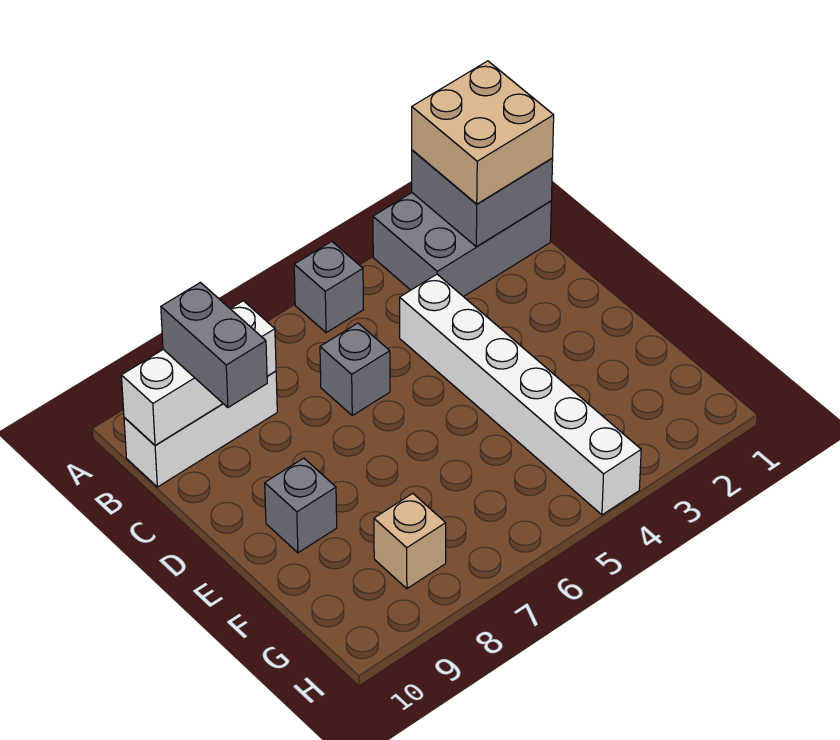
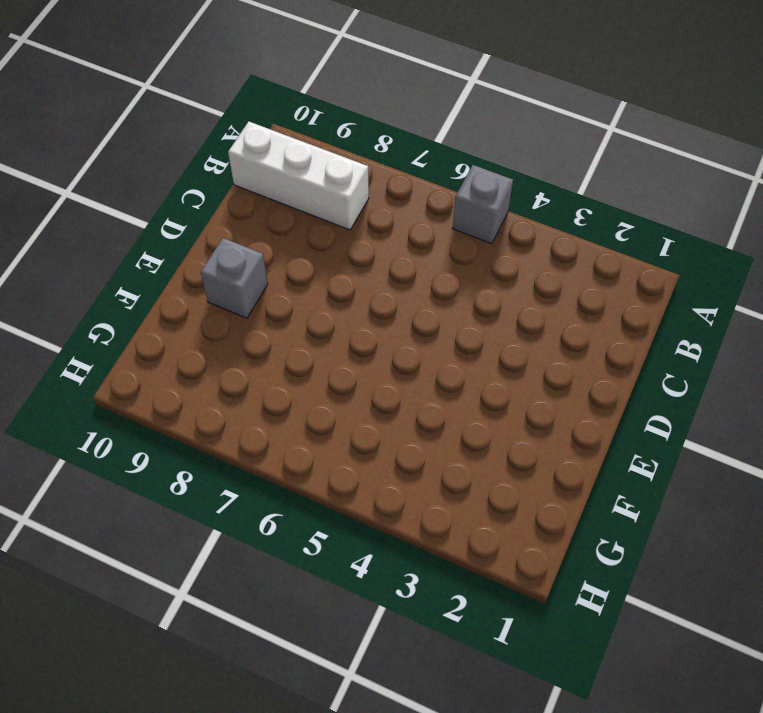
none -> grey 2x3 brick [373,193,551,297]
none -> white 1x6 brick [400,274,641,515]

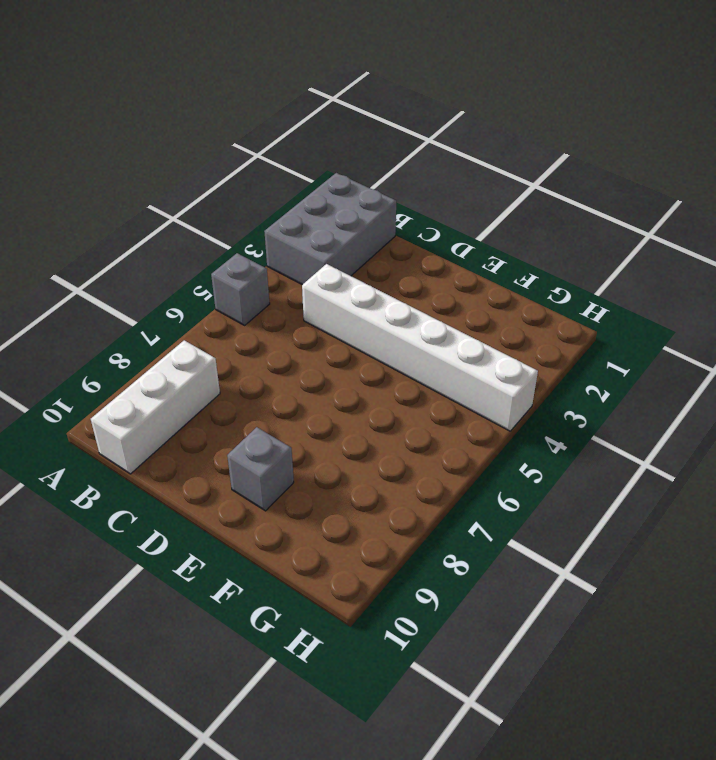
none -> grey 1x1 brick [320,323,390,415]
none -> tan 1x1 brick [374,493,446,589]

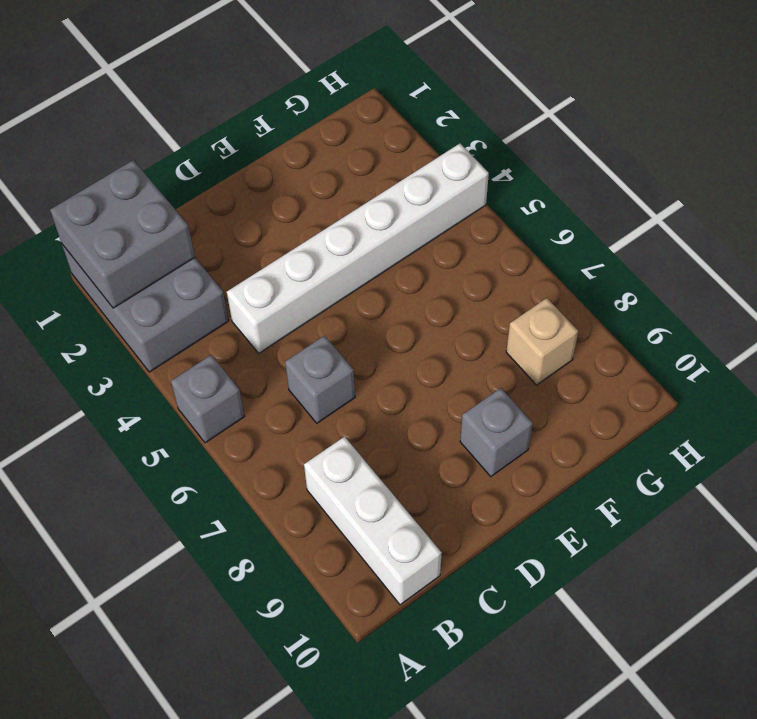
none -> white 1x3 brick [121,301,276,445]
none -> tan 2x2 brick [412,61,554,204]

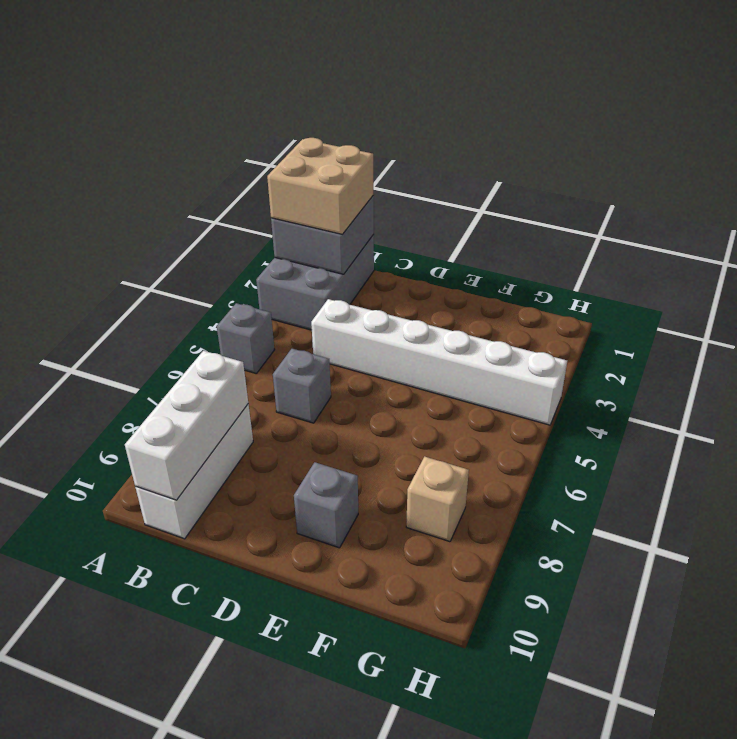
none -> grey 1x2 brick [161,283,267,407]

